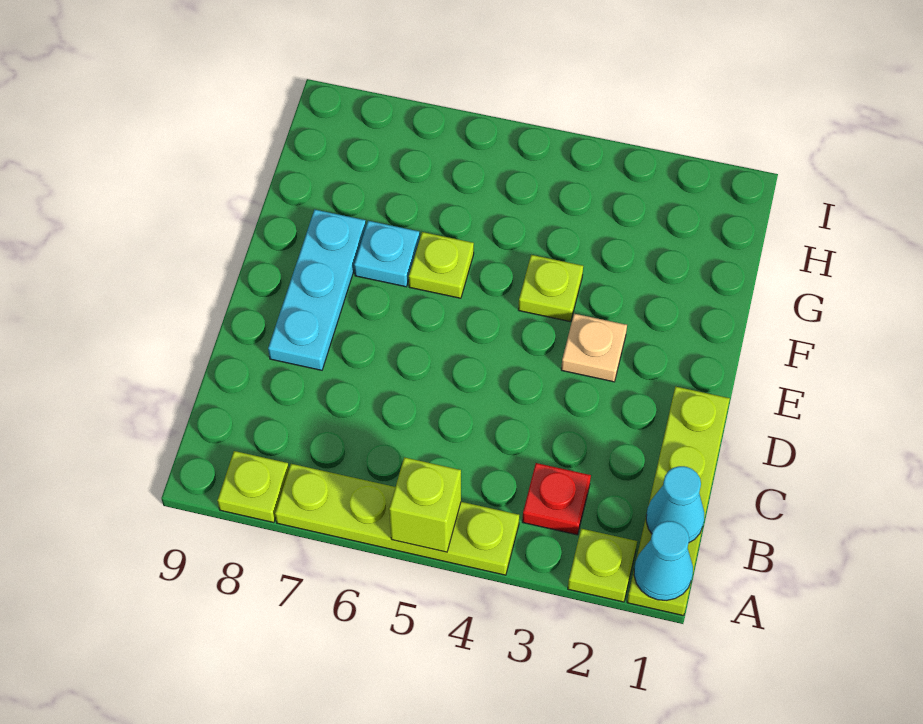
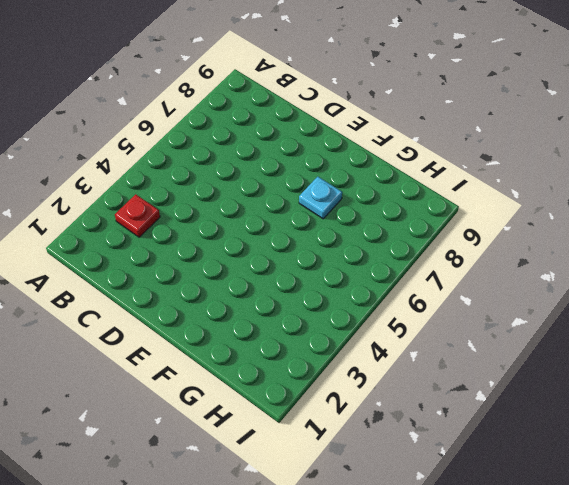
none -> lime 1x4 plate [627,387,730,616]
none -> lime 1x1 plate [568,529,637,602]
none -> lime 1x4 plate [275,464,519,575]

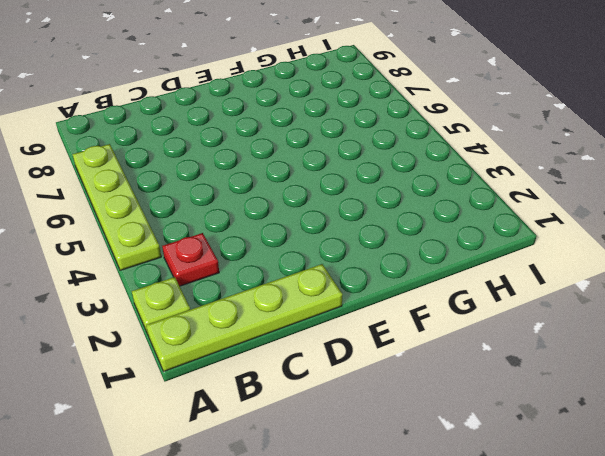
none -> lime 1x1 plate [217,451,289,523]
none -> cyan 1x3 plate [268,210,366,370]
none -> tan 1x1 plate [561,314,627,382]

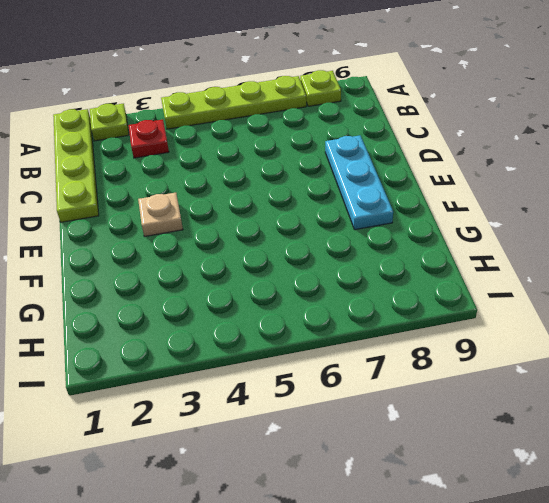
none -> lime 1x1 plate [518,255,583,322]
none -> lime 1x1 plate [409,232,474,298]
none -> cyan 1x1 plate [354,221,420,287]

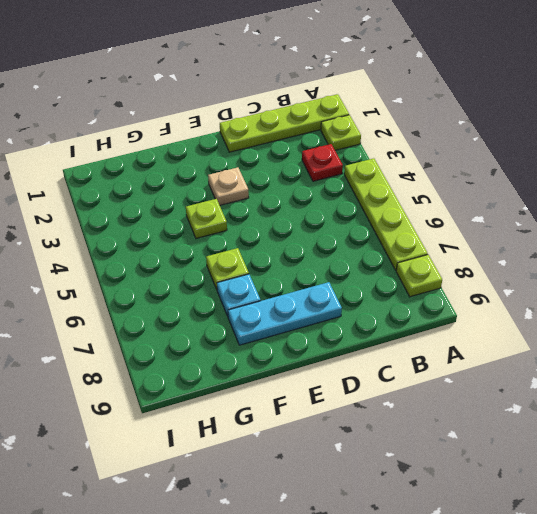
none -> cyan 1x1 cone [634,521,693,600]
none -> lime 1x1 brick [389,457,461,552]
none -> cyan 1x1 cone [646,466,704,542]

